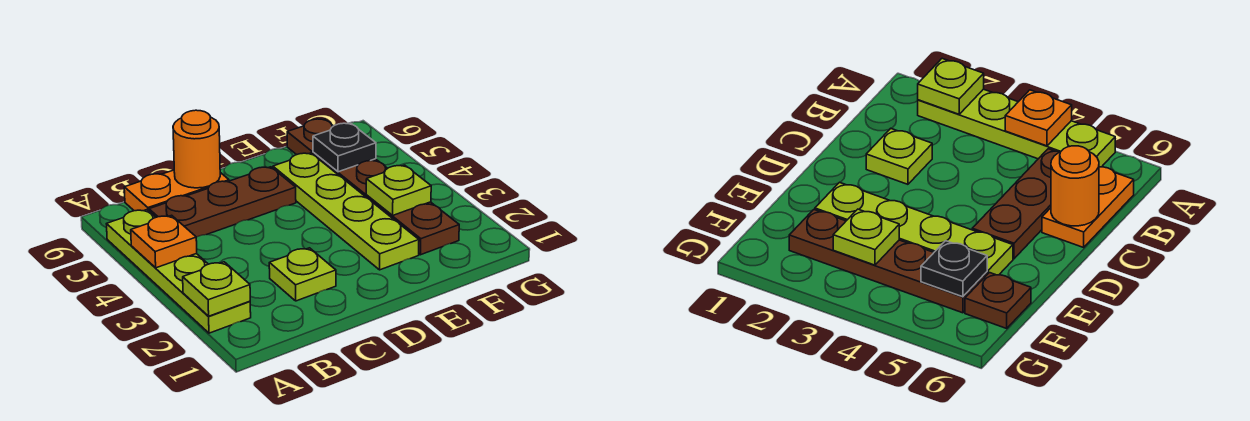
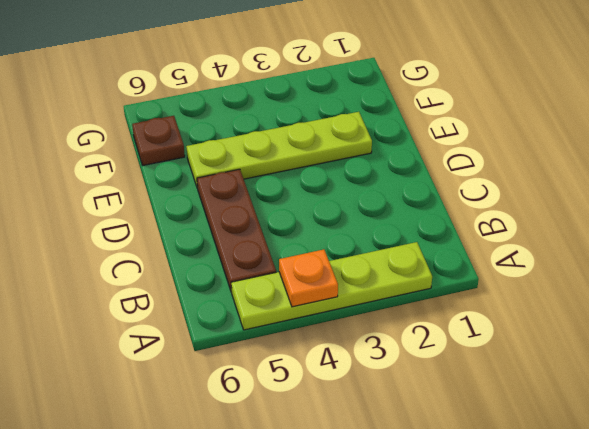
none -> orange 1x2 plate [124,170,229,211]
none -> lime 1x1 plate [269,248,336,301]
none -> brown 1x4 plate [313,153,459,255]

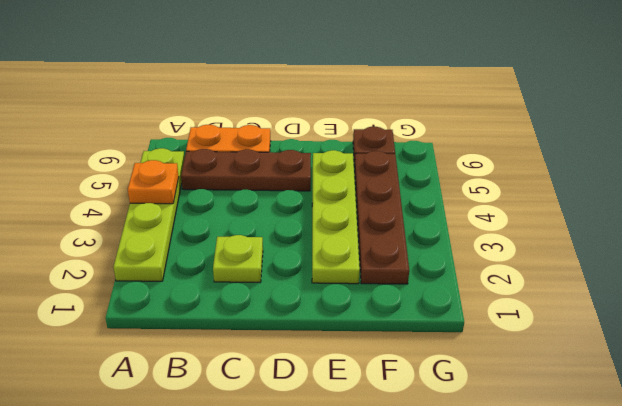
none -> lime 1x1 plate [183,262,250,316]
none -> orange 1x1 round brick [173,110,220,188]
none -> lime 1x1 plate [366,165,431,216]

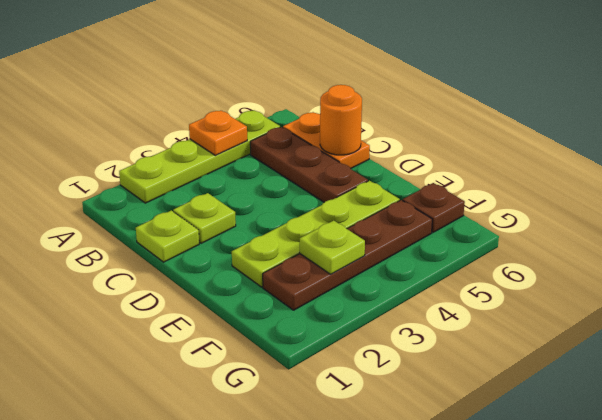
lime 1x1 plate [136,210,199,262] -> lime 1x1 plate moved to [183,262,250,316]
none -> black 1x1 plate [313,123,376,172]

